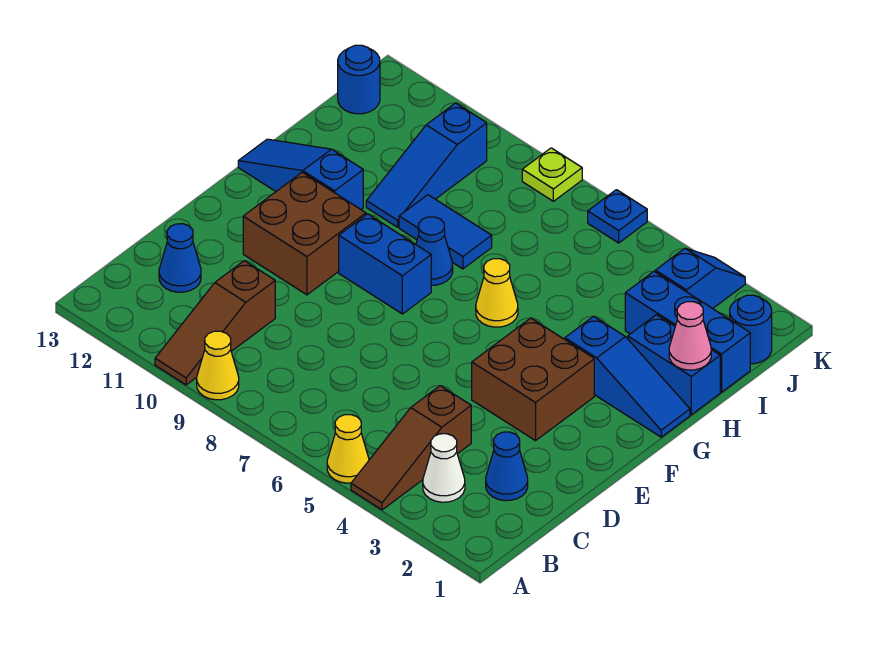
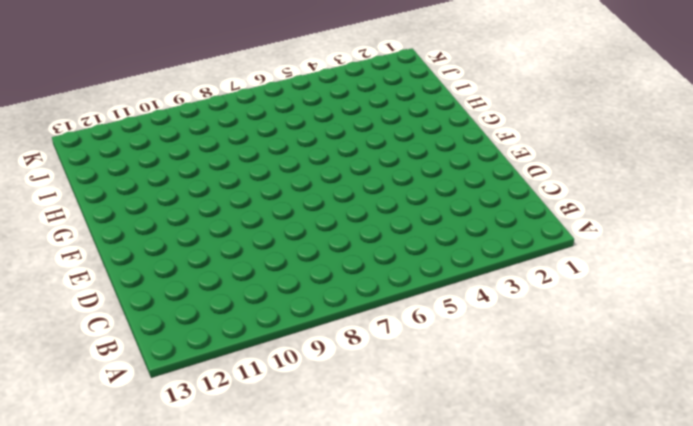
none -> brown 1x3 slope [351,386,471,510]
none -> yellow 1x1 cone [327,415,369,483]
none -> yellow 1x1 cone [197,331,239,400]

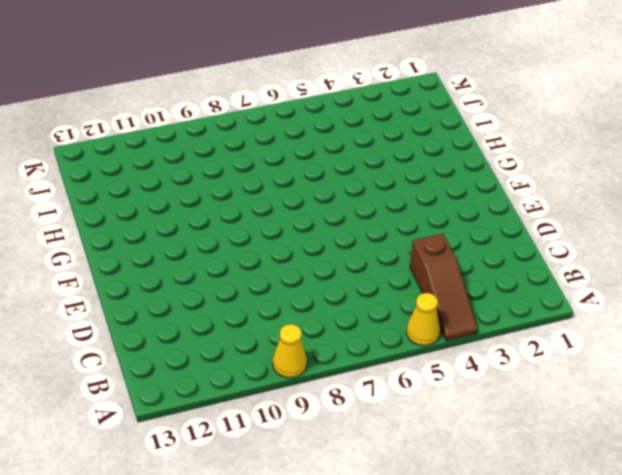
none -> brown 1x3 slope [155,261,275,385]
none -> white 1x1 cone [423,434,465,502]
none -> blue 1x1 cone [486,432,528,501]

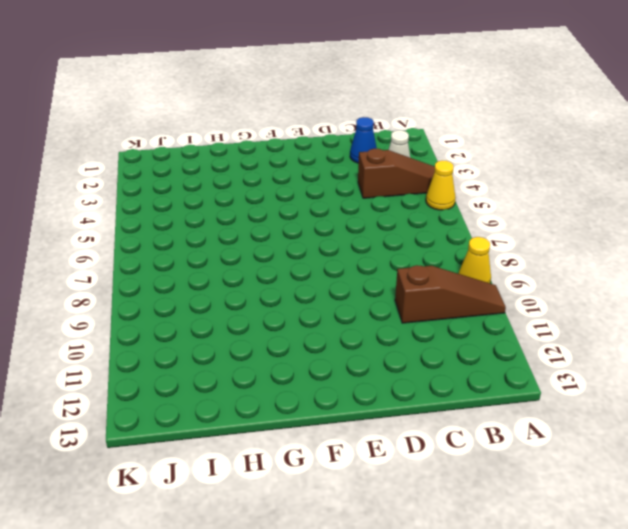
none -> blue 1x1 cone [159,224,201,292]
none -> brown 2x2 brick [472,318,594,441]
none -> brown 2x2 brick [243,172,366,295]

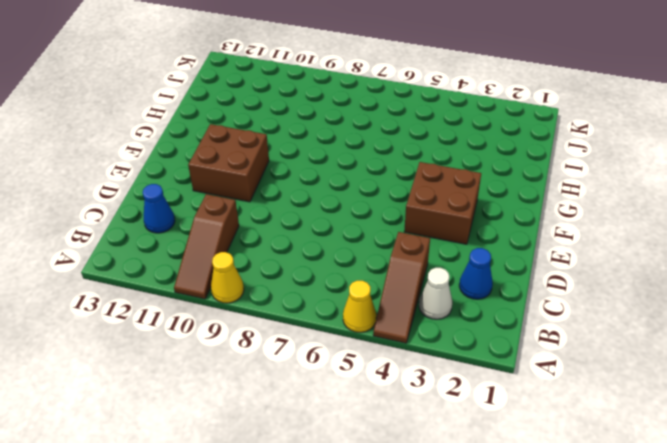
none -> blue 1x2 brick [339,214,431,314]
none -> blue 1x3 slope [565,316,690,437]
none -> yellow 1x1 cone [476,259,518,327]

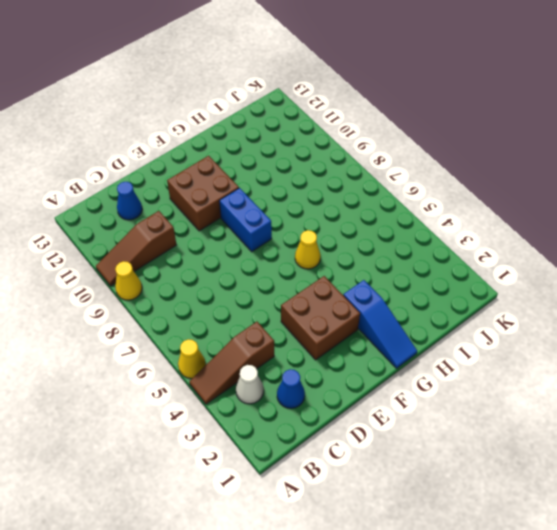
none -> blue 1x1 cone [416,217,453,285]
none -> blue 1x3 slope [238,139,363,209]
none -> blue 1x2 brick [628,315,720,415]

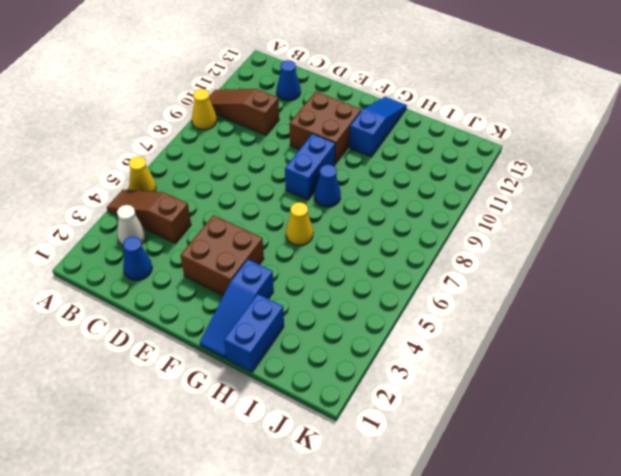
none -> blue 1x2 tile [399,195,492,269]
none -> blue 1x3 slope [366,103,487,227]
none -> blue 1x3 brick [625,271,750,392]

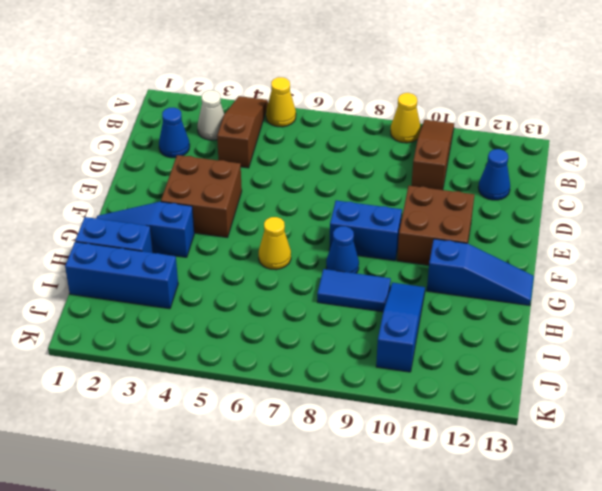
none -> blue 1x1 round brick [730,295,772,364]
none -> blue 1x2 slope [655,248,745,309]
none -> blue 1x1 round brick [338,45,380,114]

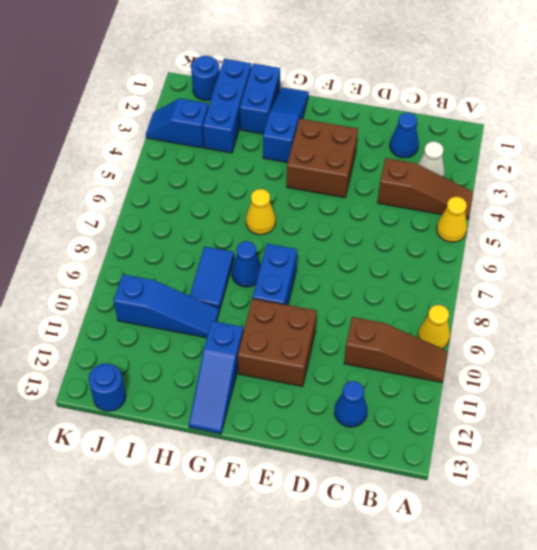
none -> blue 1x1 plate [588,190,647,243]
none -> lime 1x1 plate [522,148,582,201]
none -> pink 1x1 cone [669,302,711,370]

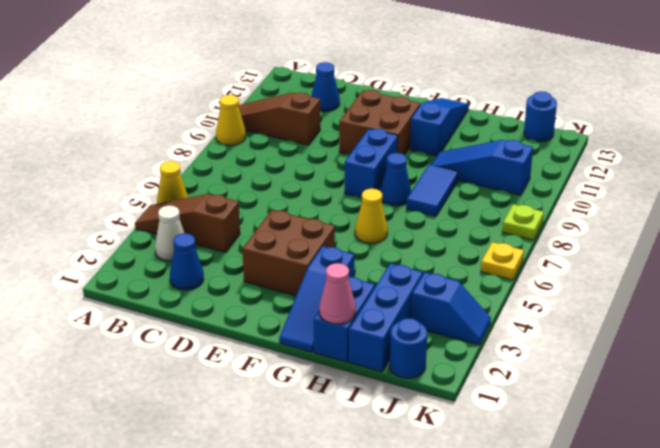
yellow 1x1 plate [481,242,524,280] -> blue 1x1 plate [588,190,647,243]

